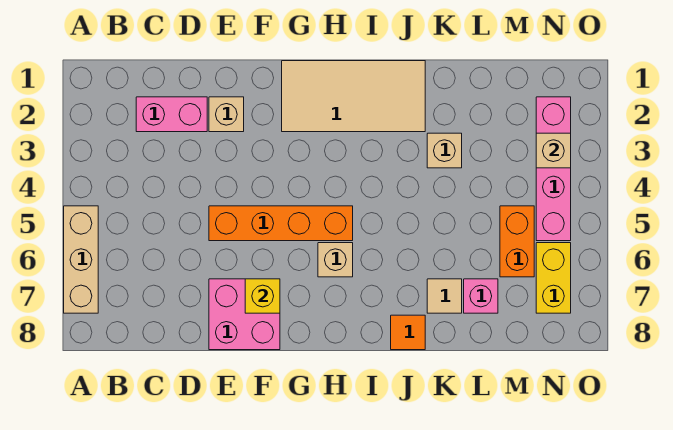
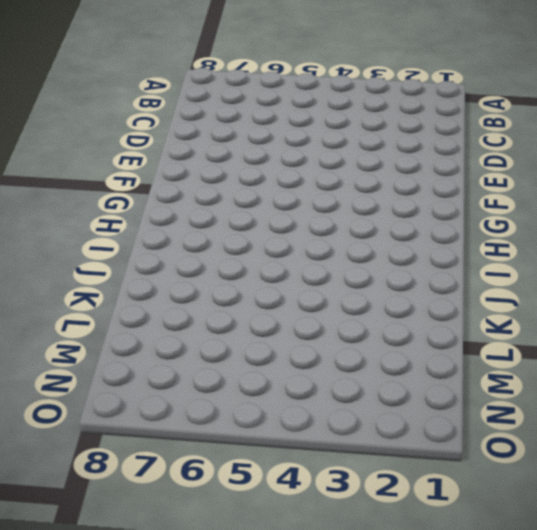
none -> tan 1x3 brick [64,206,98,313]
none -> pink 1x2 brick [136,97,207,132]
none -> tan 1x1 brick [209,97,244,132]

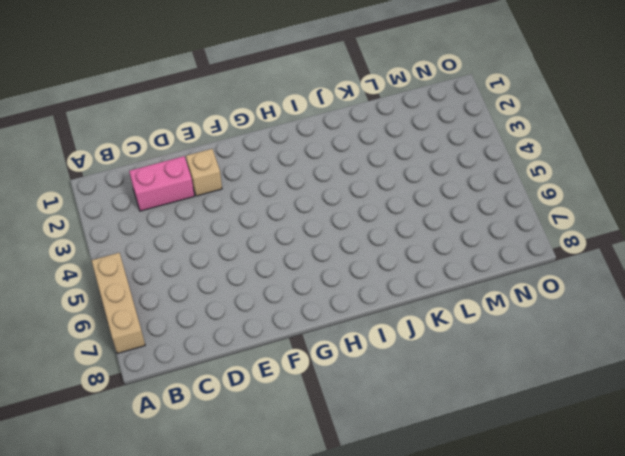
none -> orange 1x4 brick [209,206,353,241]
none -> pink 2x2 brick [209,279,280,350]
none -> tan 2x4 tile [282,61,425,132]

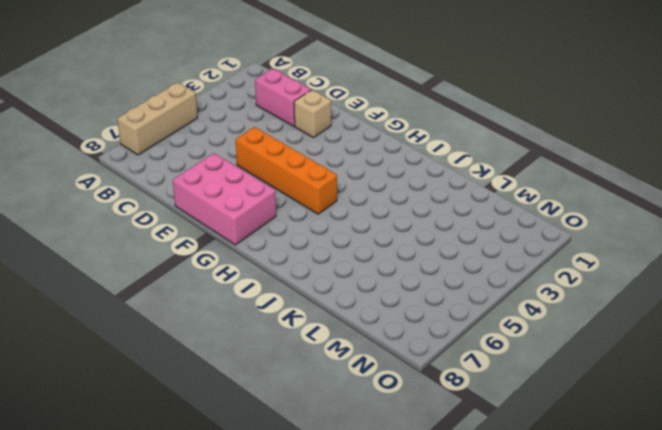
pink 2x3 brick [173,153,276,245] -> pink 2x2 brick [209,279,280,350]
none -> tan 2x4 tile [282,61,425,132]
none -> tan 1x1 brick [318,243,353,277]
none -> orange 1x1 tile [391,315,425,350]

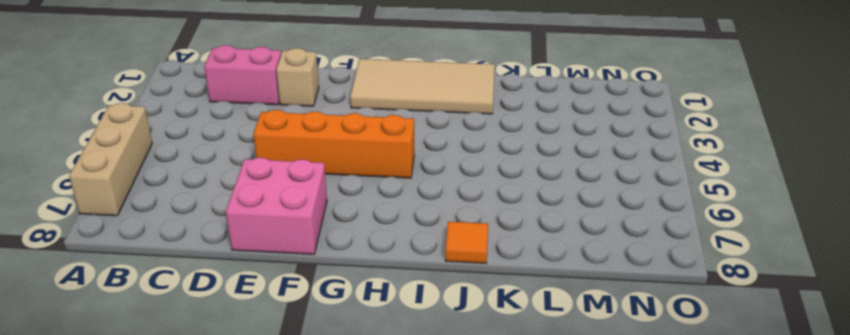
none -> tan 1x1 brick [318,243,353,277]
none -> tan 1x1 brick [427,133,462,168]
none -> tan 1x1 tile [427,279,462,313]

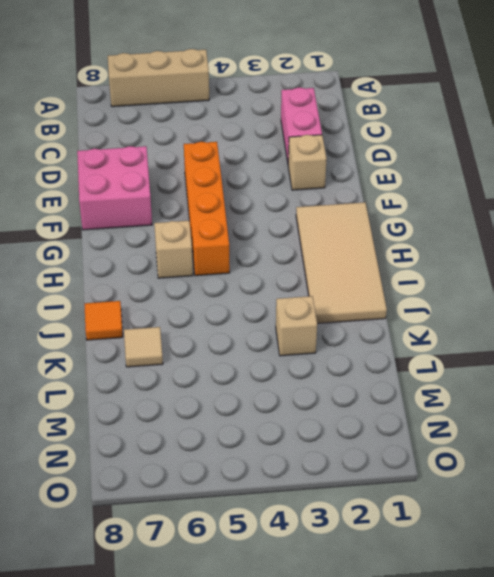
none -> pink 1x1 brick [464,279,498,313]
none -> orange 1x2 brick [500,206,534,277]
none -> pink 1x4 brick [536,97,571,241]

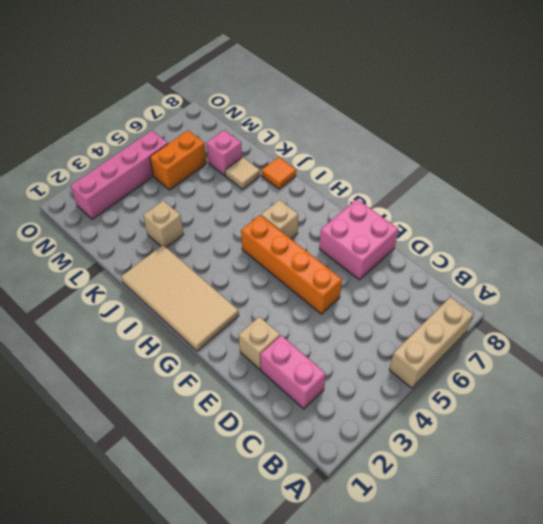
none -> yellow 1x2 brick [536,243,571,313]
none -> yellow 1x1 brick [245,279,280,313]
none -> tan 1x1 brick [536,133,571,168]

